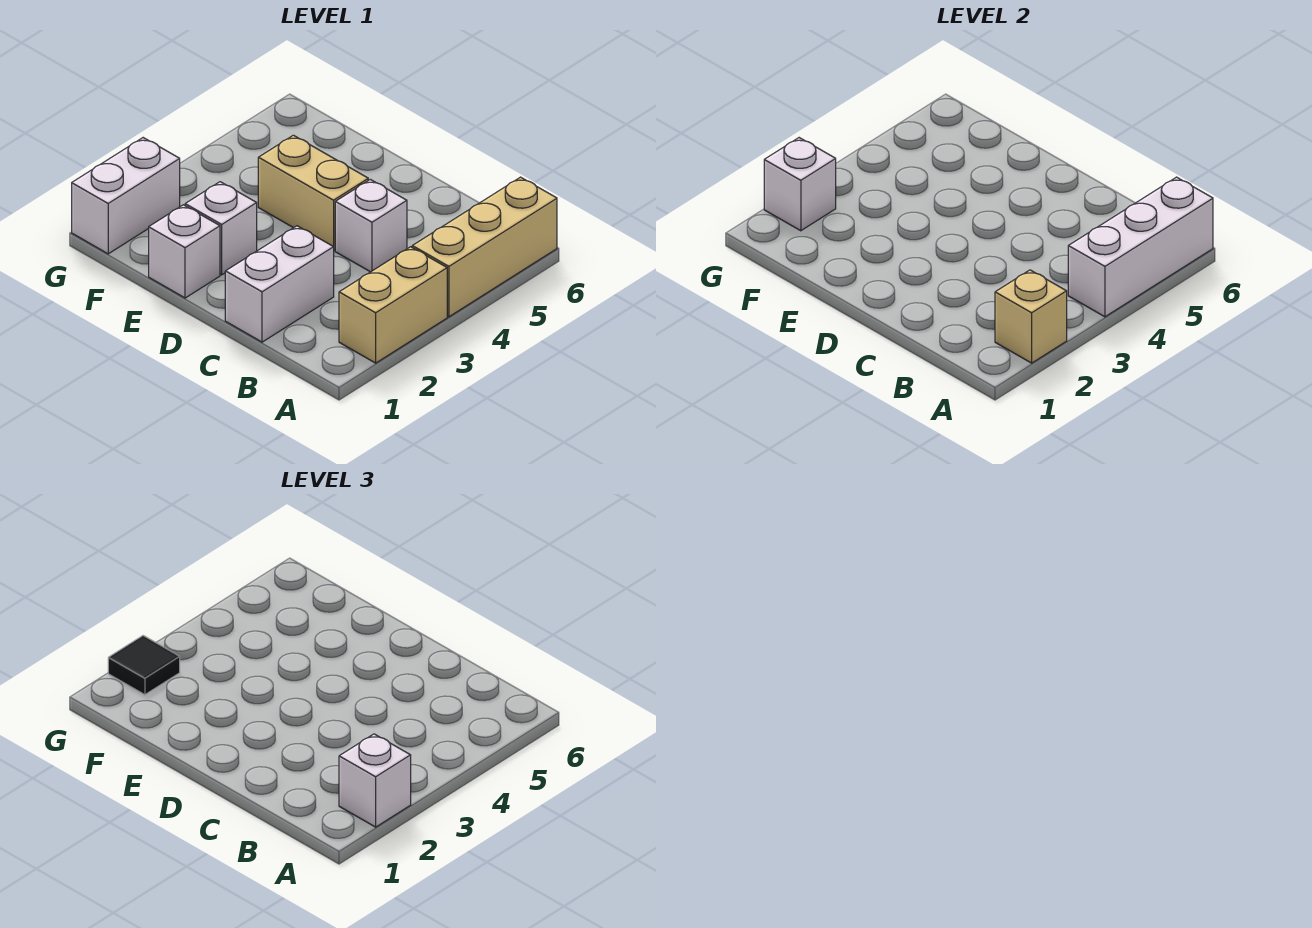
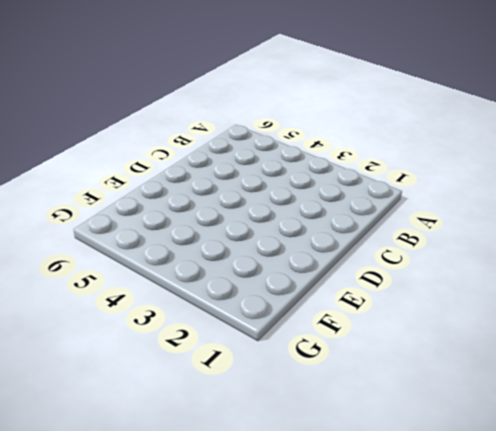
none -> tan 1x2 brick [339,247,447,363]
none -> tan 1x3 brick [412,177,557,317]
none -> white 1x2 brick [225,226,334,342]

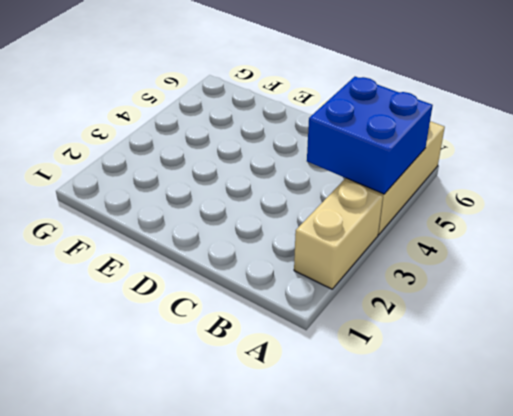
blue 2x2 brick [307,77,433,194] -> white 1x3 brick [1068,177,1213,317]
none -> white 1x2 brick [225,226,334,342]
none -> white 1x1 brick [335,179,407,272]
none -> tan 1x2 brick [258,135,368,250]

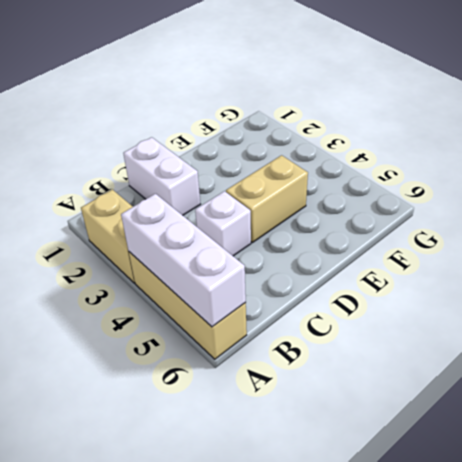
none -> white 1x1 brick [149,205,220,298]
none -> white 1x1 brick [185,182,257,275]
none -> white 1x2 brick [72,138,180,254]

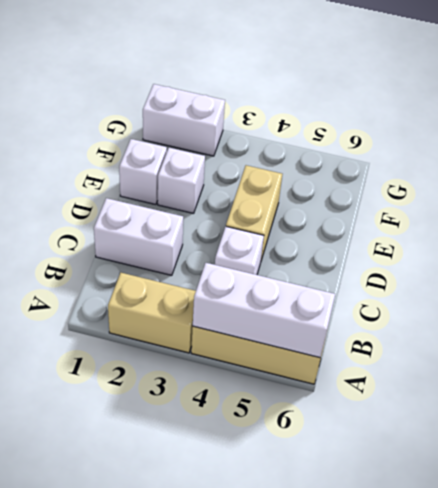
none -> tan 1x1 brick [995,270,1067,363]
none -> white 1x1 brick [764,138,836,231]
none -> white 1x1 brick [339,734,411,827]

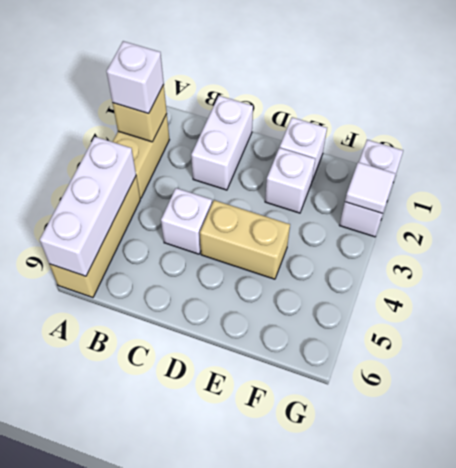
white 1x1 tile [345,162,396,214] -> white 1x1 brick [764,138,836,231]
none -> black 1x1 tile [108,636,180,695]

